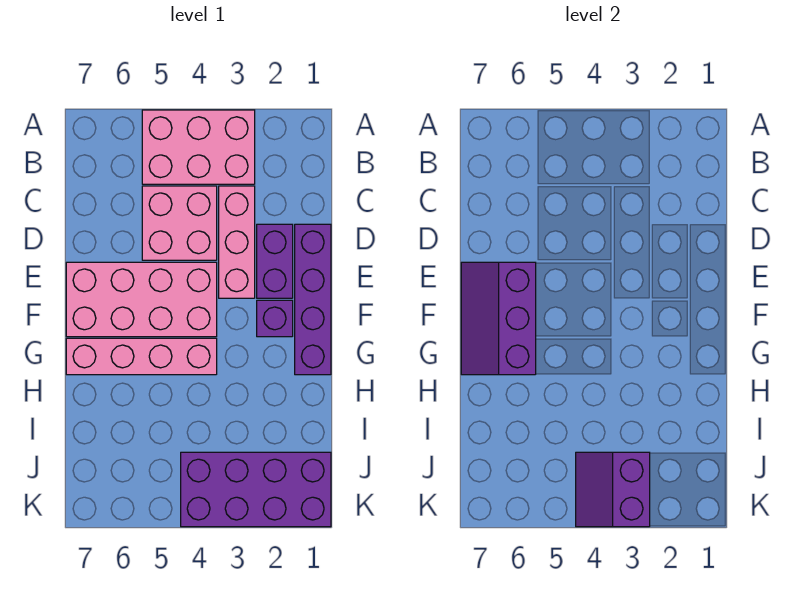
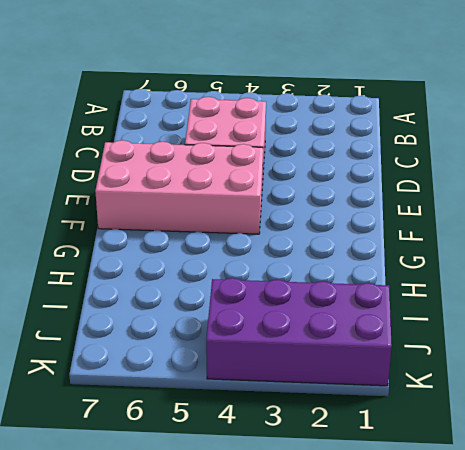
none -> pink 2x3 brick [142,110,255,184]
none -> pink 1x3 brick [219,186,255,298]

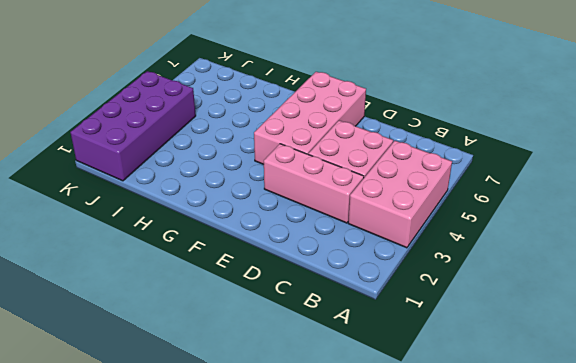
none -> purple 1x4 brick [295,224,331,375]
none -> purple 1x2 brick [257,224,293,298]

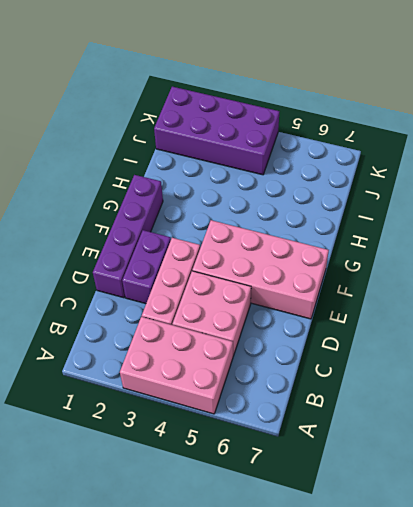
none -> purple 1x1 brick [257,300,293,337]
none -> pink 1x4 brick [66,338,217,375]

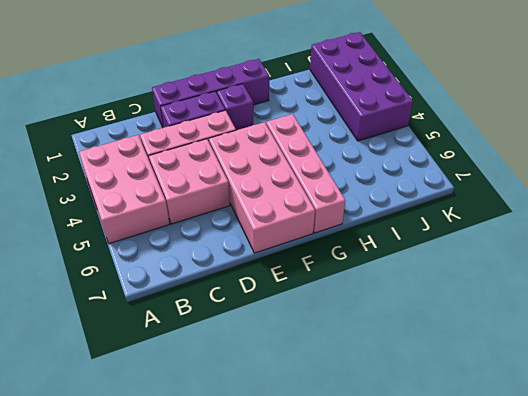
none -> purple 2x3 slope [461,262,536,375]
none -> purple 2x2 slope [576,452,650,527]

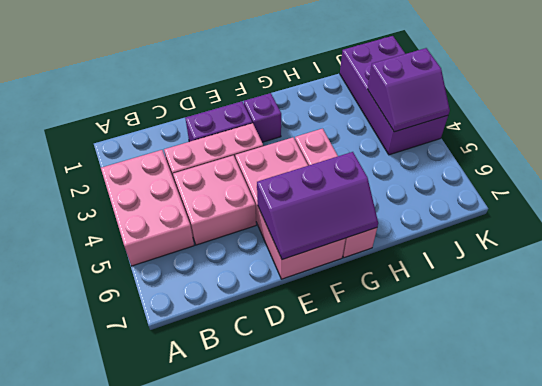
none -> purple 1x4 brick [295,224,331,375]

